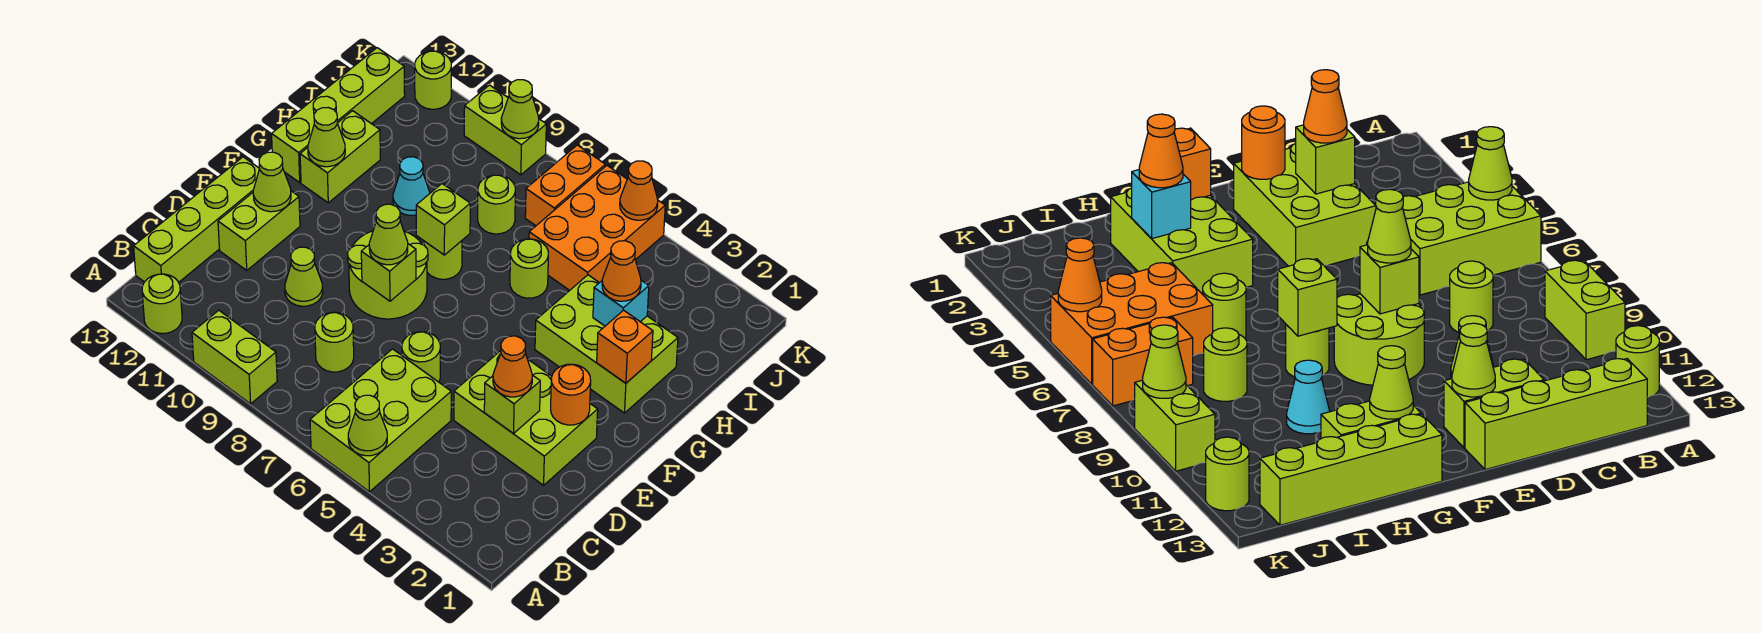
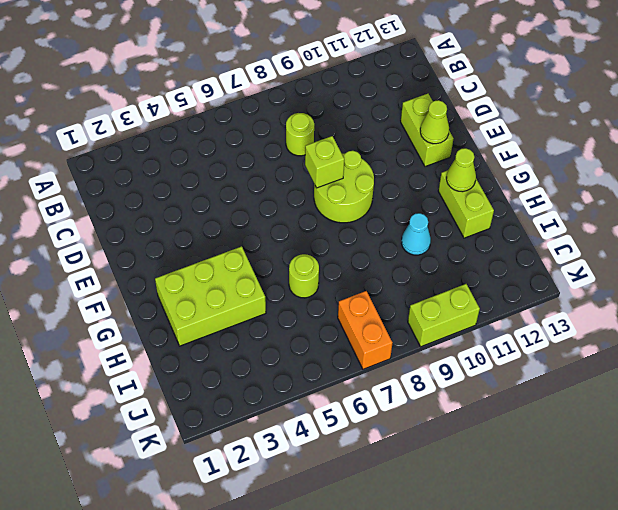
none -> lime 2x3 brick [310,349,451,492]
none -> lime 1x2 brick [192,310,277,404]
none -> lime 1x1 round brick [142,274,182,334]
none -> lime 1x4 brick [134,157,259,282]

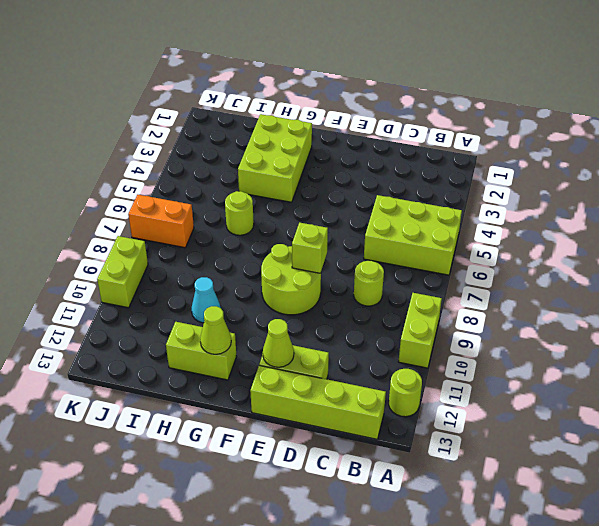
none -> lime 2x3 brick [454,351,598,485]
none -> lime 1x1 round brick [402,332,440,382]
none -> lime 1x1 cone [285,247,323,306]
none -> lime 1x1 round brick [424,241,462,279]

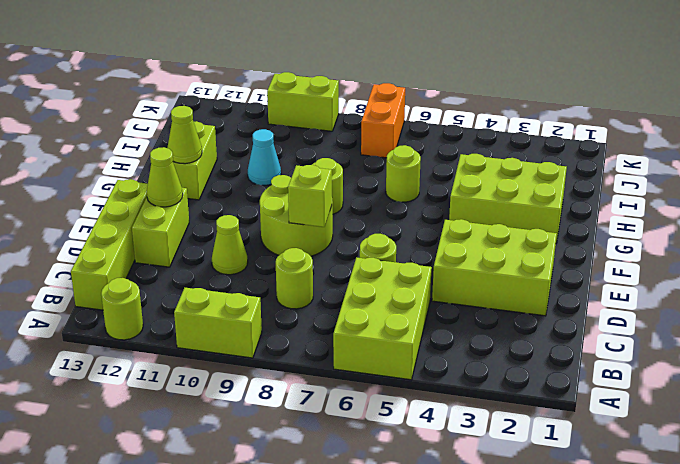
none -> lime 1x4 brick [272,48,405,182]
none -> orange 2x3 brick [529,166,665,290]
none -> lime 1x1 round brick [478,175,515,234]
none -> lime 1x1 round brick [415,51,451,109]

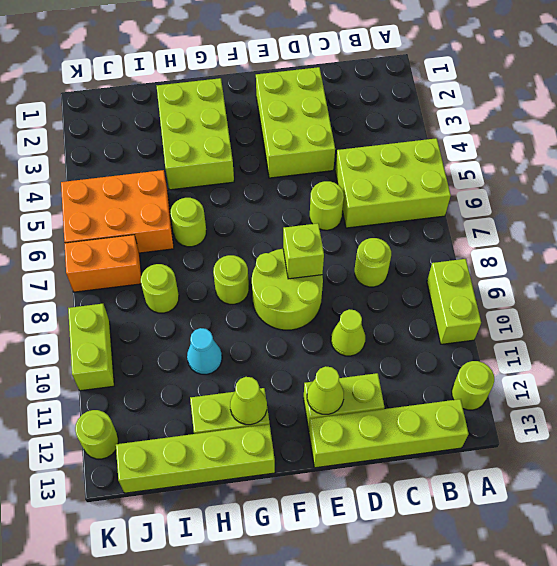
none -> lime 1x1 cone [348,395,387,456]
none -> lime 1x1 brick [484,375,540,433]
none -> orange 1x1 round brick [551,364,591,425]
none -> orange 1x1 brick [597,310,653,383]

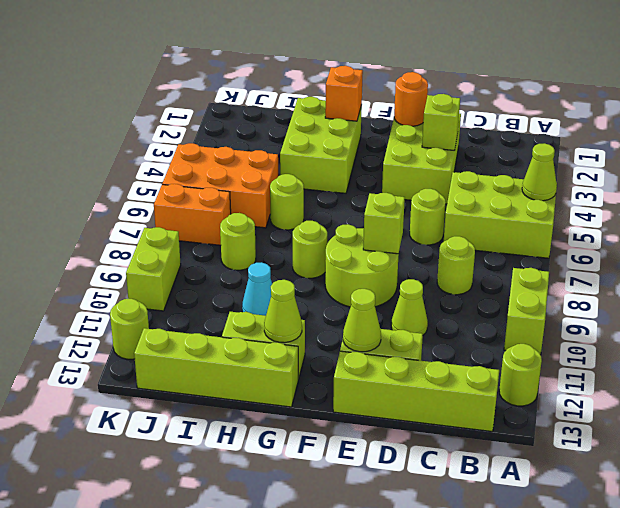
none -> lime 1x1 brick [416,184,470,255]
none -> cyan 1x1 brick [593,280,649,326]
none -> orange 1x1 cone [620,161,658,220]
none -> lime 1x1 cone [501,80,539,139]

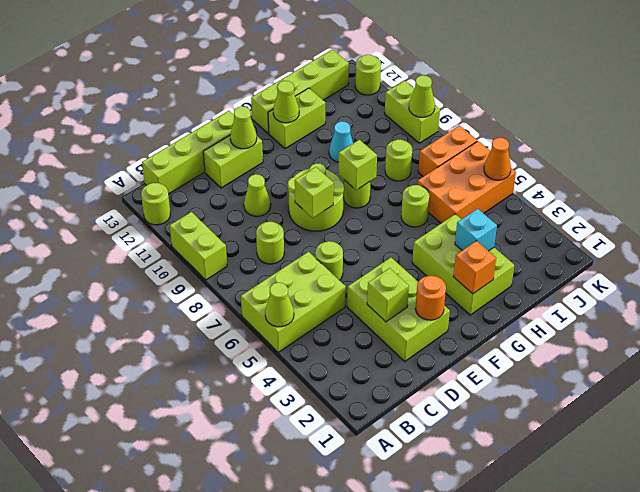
none -> orange 1x1 cone [493,336,532,397]
none -> lime 1x1 cone [369,204,408,265]
none -> orange 1x1 cone [602,241,641,301]

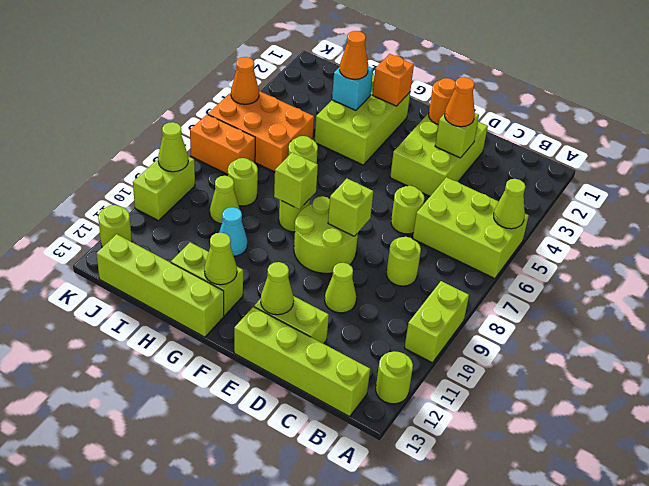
lime 1x1 cone [210,176,240,224] -> lime 1x1 cone moved to [369,204,408,265]

